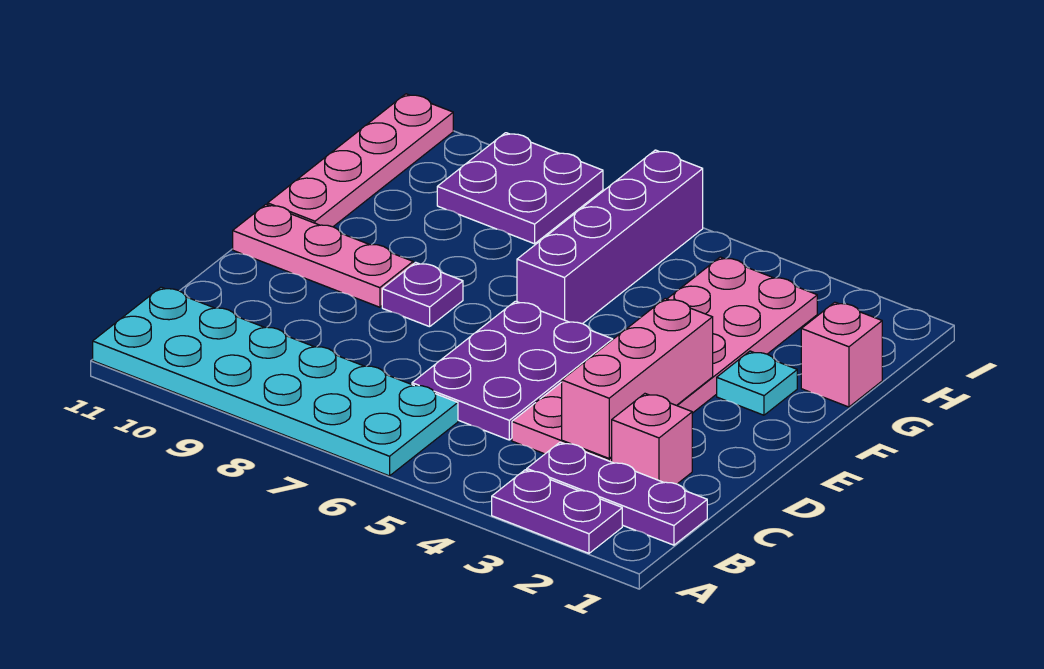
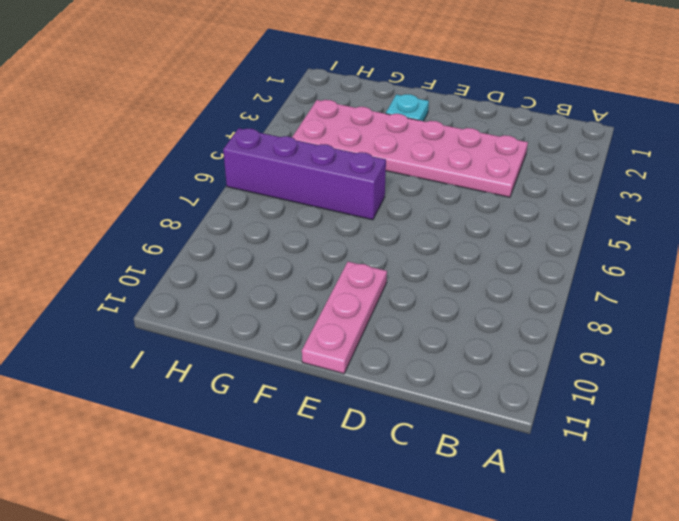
none -> purple 1x2 plate [492,470,622,553]
none -> cyan 2x6 plate [93,287,458,476]
none -> purple 1x3 plate [527,442,707,545]

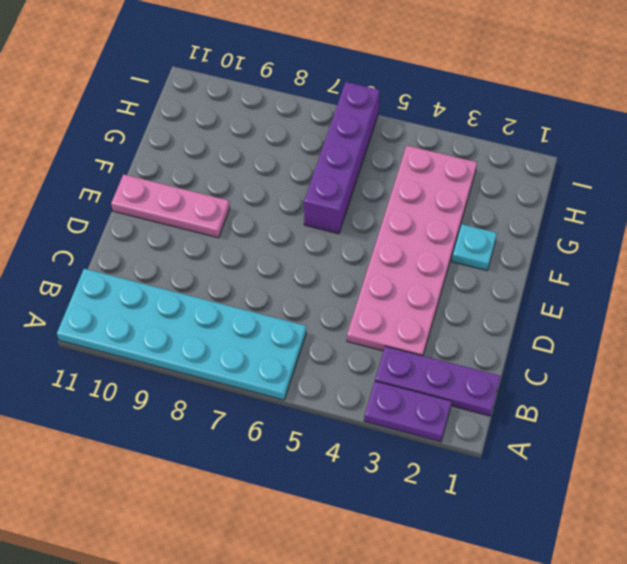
none -> pink 1x1 brick [612,394,692,484]
none -> purple 2x3 plate [412,301,613,440]
none -> purple 1x1 plate [382,262,463,327]

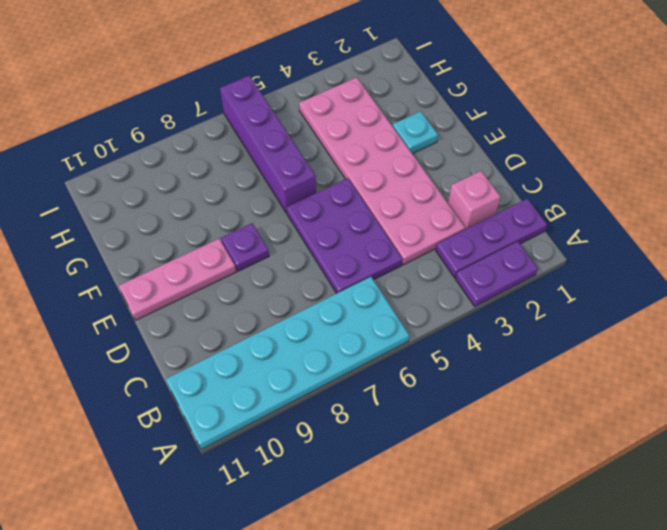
none -> pink 1x4 plate [268,94,453,227]
none -> pink 1x1 brick [801,302,882,407]
none -> purple 2x2 plate [437,133,603,244]

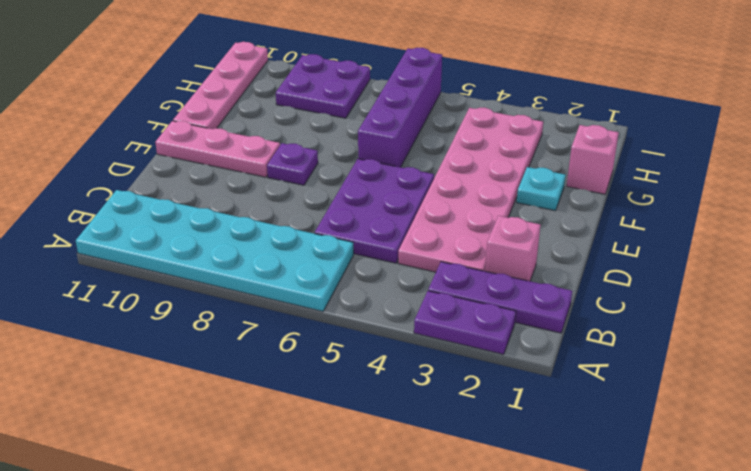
none -> pink 1x3 brick [562,299,713,458]

